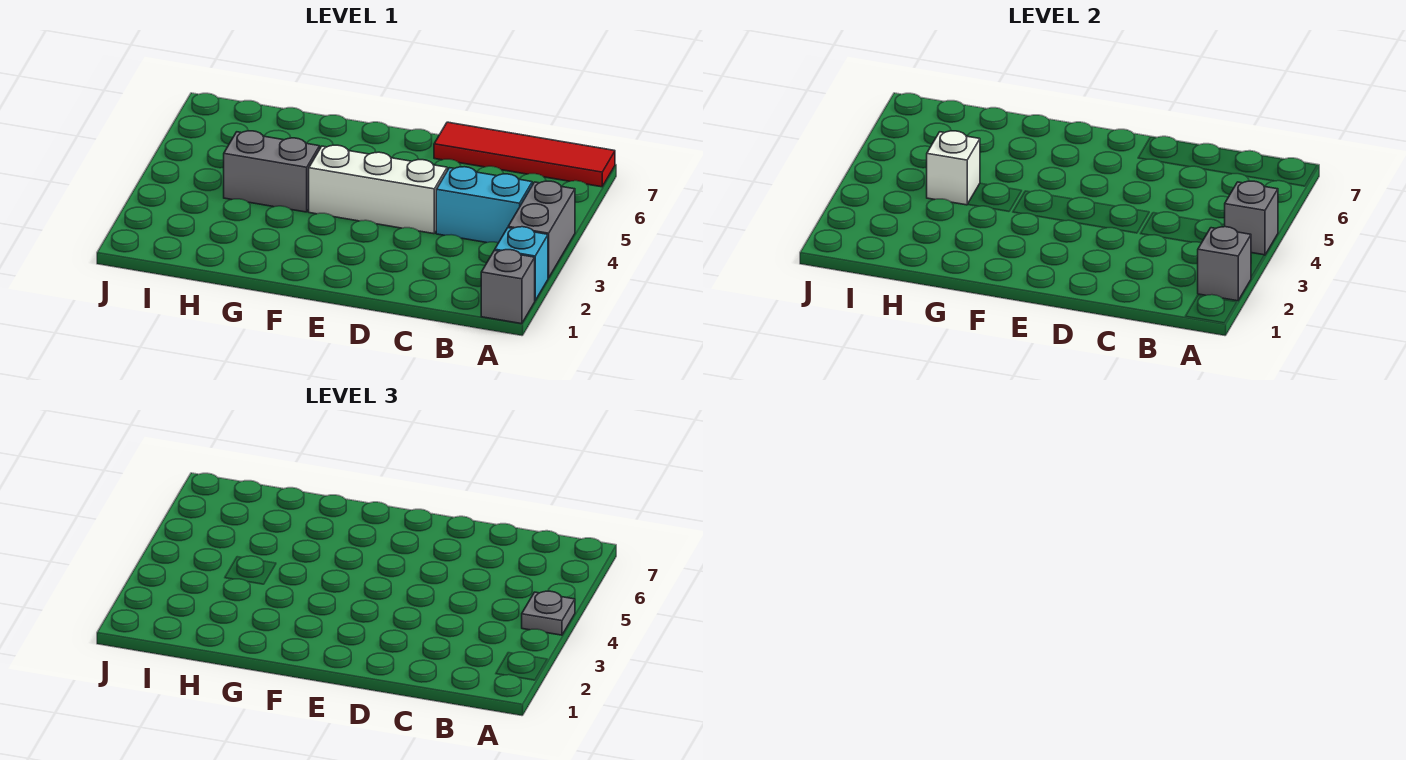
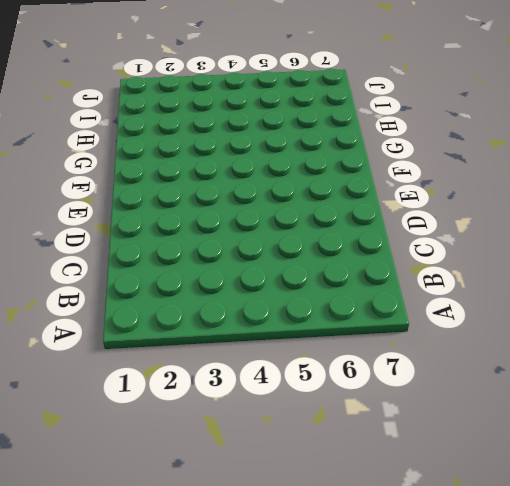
none -> grey 1x1 brick [481,250,535,324]
none -> cyan 1x1 brick [495,227,548,300]

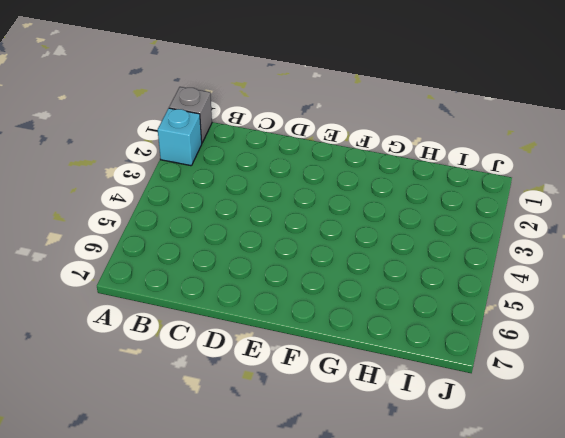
none -> grey 1x2 brick [508,181,575,278]
none -> red 1x4 tile [434,122,615,187]

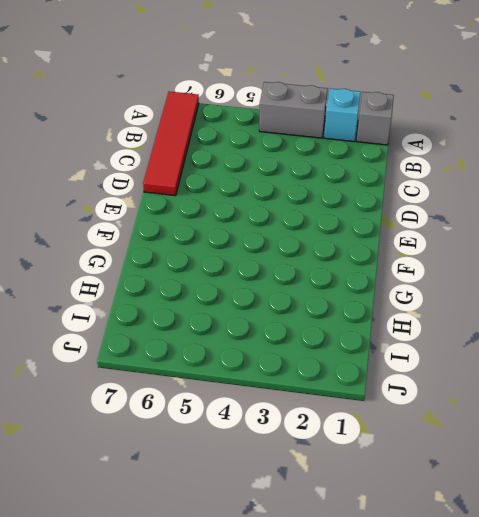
none -> cyan 1x2 brick [436,167,532,243]
none -> white 1x3 brick [309,145,447,234]

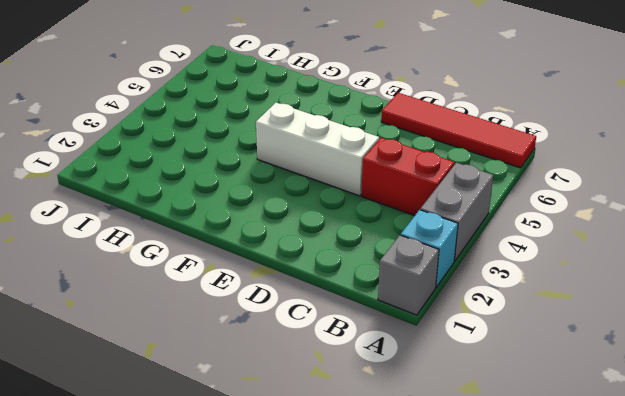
red 1x2 brick [362,138,454,216] -> cyan 1x2 brick [436,167,532,243]
none -> grey 1x2 brick [224,131,320,212]
none -> grey 1x1 brick [1198,227,1251,301]

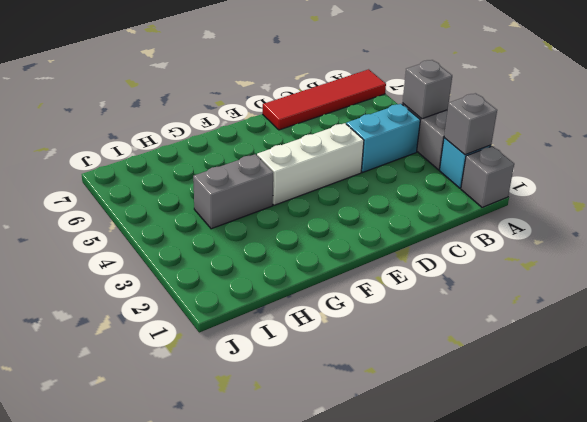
none -> white 1x1 brick [927,131,980,205]
none -> grey 1x1 plate [522,591,575,635]

